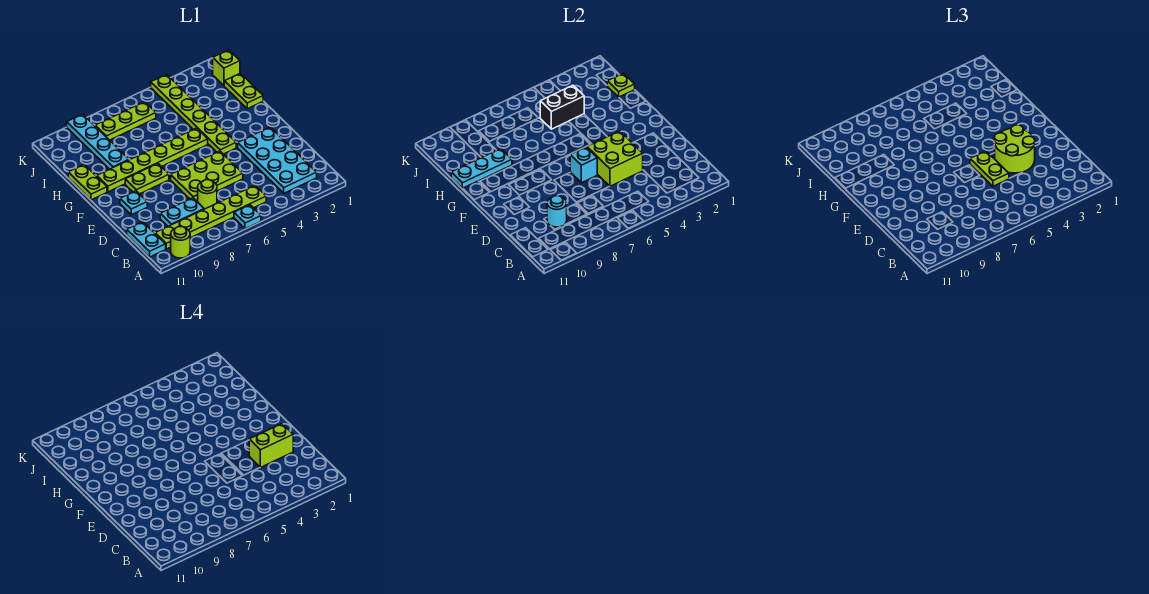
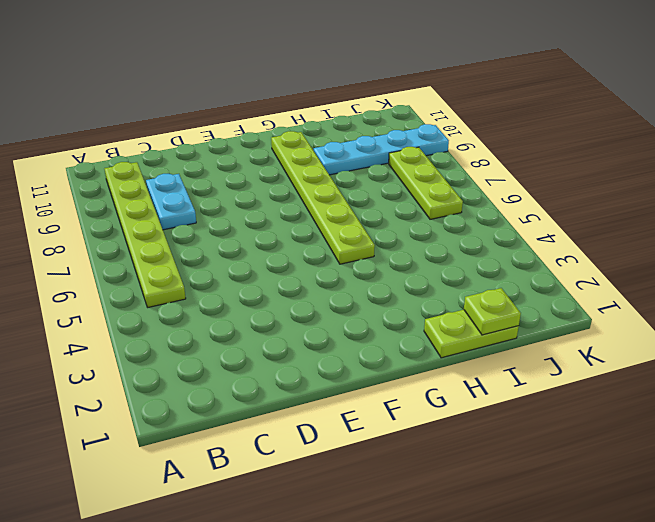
none -> cyan 1x1 plate [234,205,261,229]
none -> lime 1x1 round brick [171,226,190,258]
none -> cyan 2x4 plate [238,127,317,193]

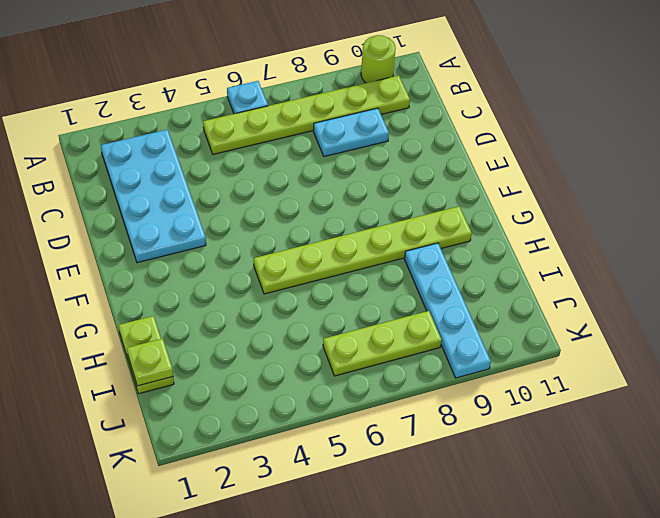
none -> cyan 1x2 plate [127,222,166,257]
none -> lime 1x1 round brick [198,180,217,209]
none -> lime 2x3 plate [171,151,243,201]

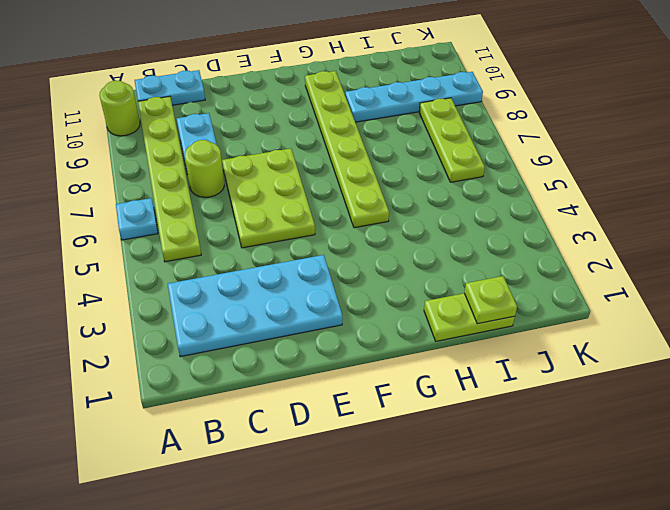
none -> cyan 1x1 plate [120,191,147,215]
none -> lime 1x6 plate [151,74,236,154]
none -> lime 1x2 plate [125,164,169,194]

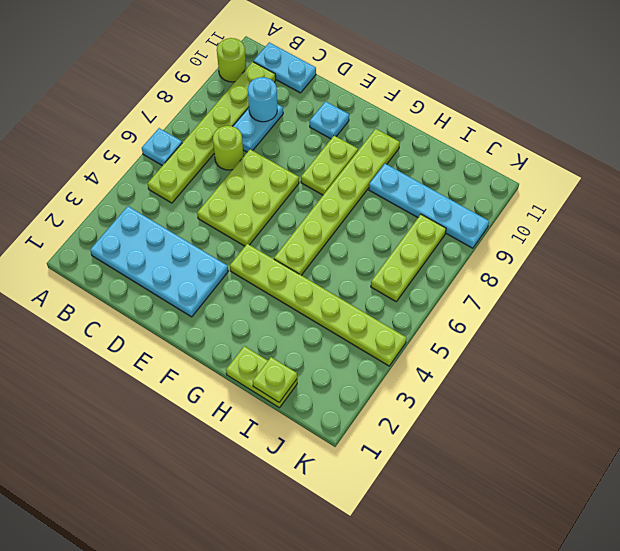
none -> lime 1x2 plate [68,165,107,200]
none -> lime 1x1 brick [213,50,240,86]
none -> lime 2x2 brick [587,131,643,186]

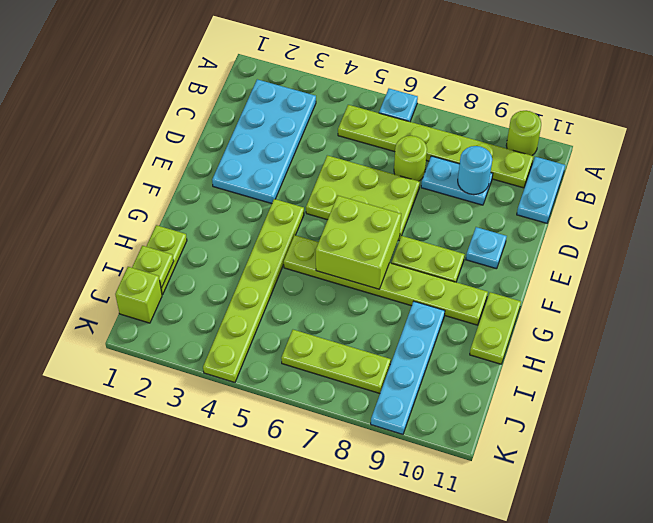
lime 2x2 brick [316,196,401,289] -> lime 2x2 brick moved to [587,131,643,186]
none -> cyan 1x1 brick [570,147,597,183]
none -> cyan 1x3 plate [451,149,512,188]
none -> black 1x2 brick [540,85,584,129]

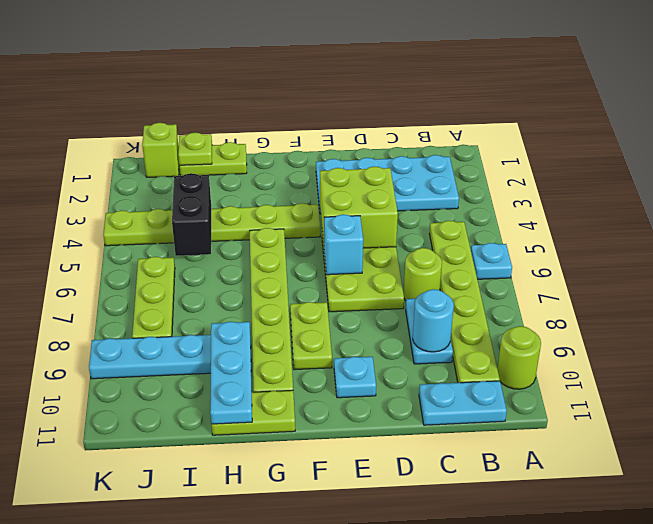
none -> lime 2x2 round brick [994,125,1035,173]
none -> lime 1x2 plate [970,151,1009,186]
none -> lime 1x2 brick [249,424,293,467]

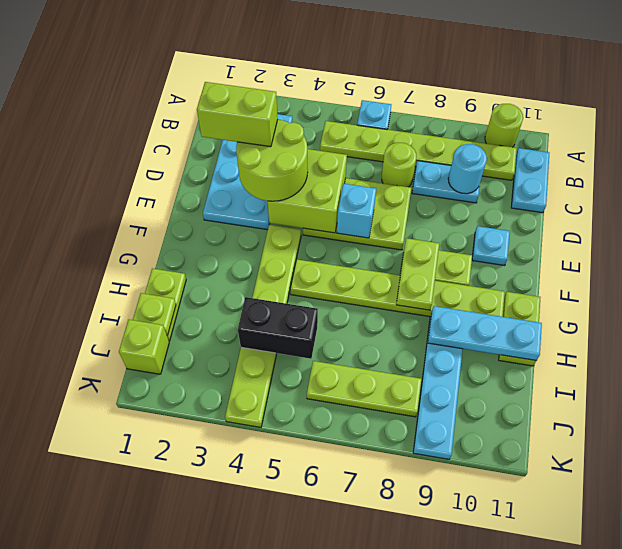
lime 1x2 plate [396,238,439,310] -> lime 1x2 plate moved to [970,151,1009,186]

